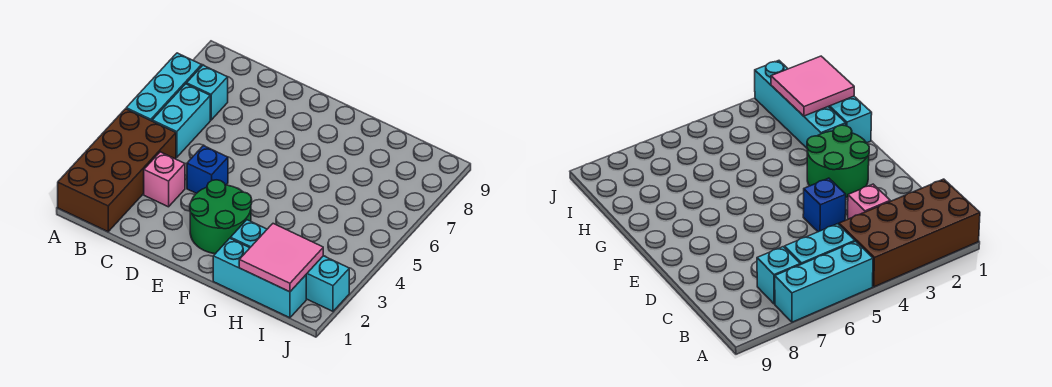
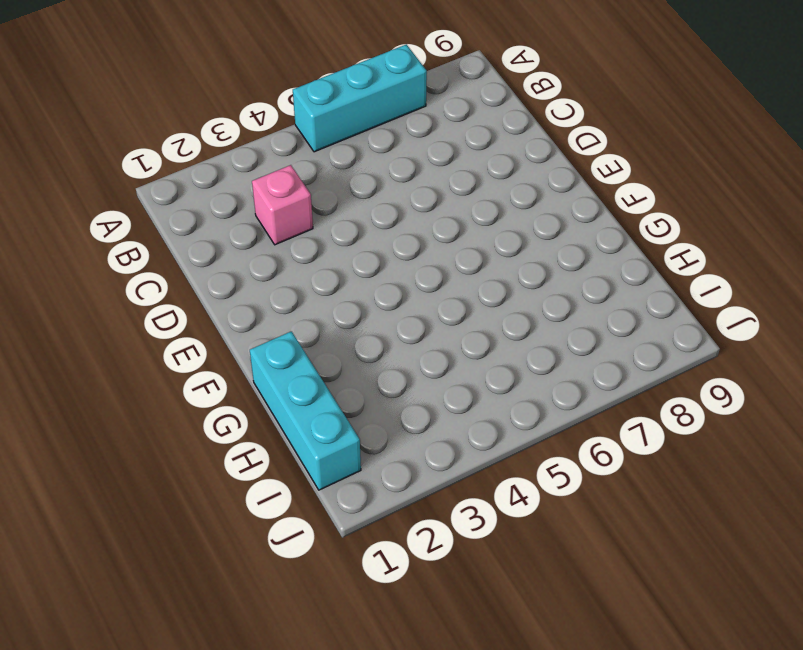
none -> brown 2x4 brick [58,109,176,232]
none -> cyan 1x2 brick [152,84,210,157]

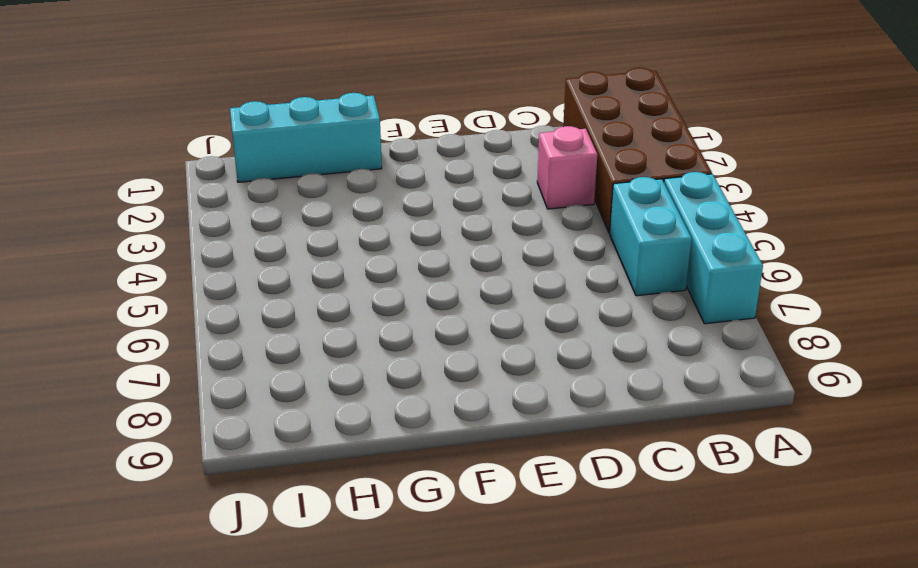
none -> cyan 1x1 brick [186,65,228,120]
none -> blue 1x1 brick [187,146,228,193]

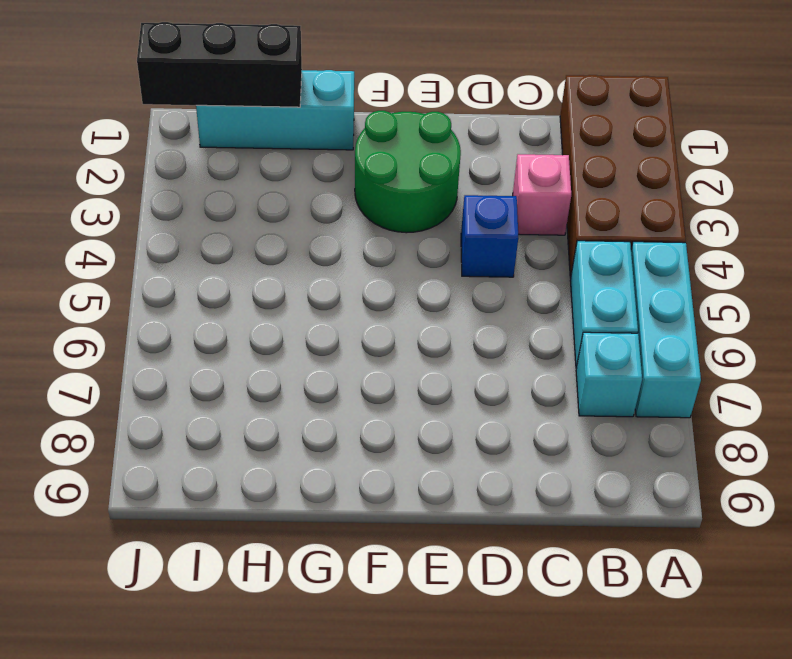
black 1x3 brick [137,22,302,107] -> pink 2x2 tile [239,224,323,292]
none -> cyan 1x4 brick [231,220,349,311]

